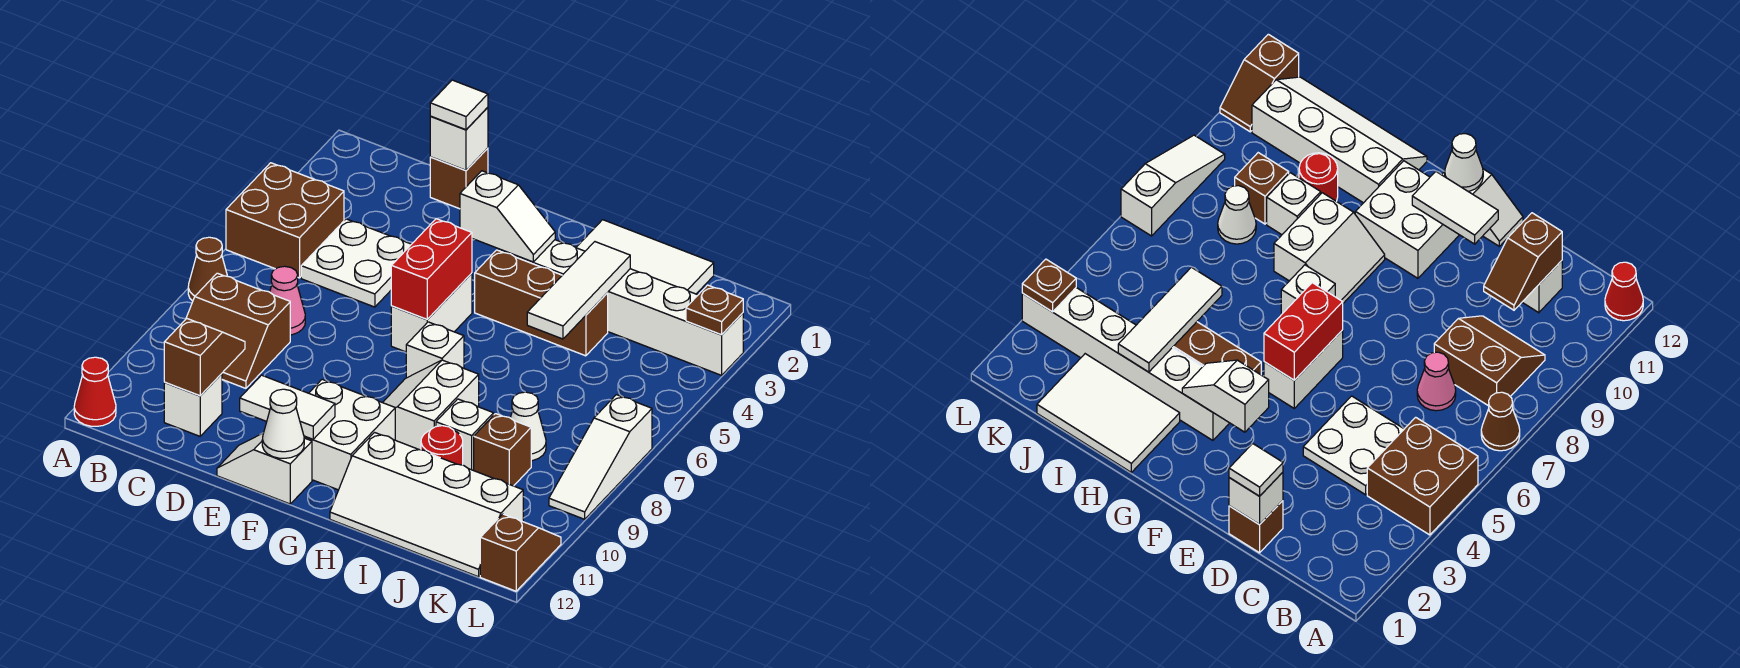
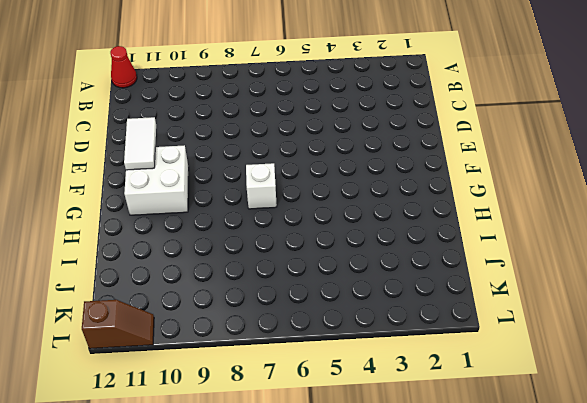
none -> brown 2x2 brick [226,163,344,278]
none -> brown 1x1 cone [188,237,227,301]
none -> brown 2x2 slope [186,273,290,388]
none -> white 2x2 plate [301,219,411,307]

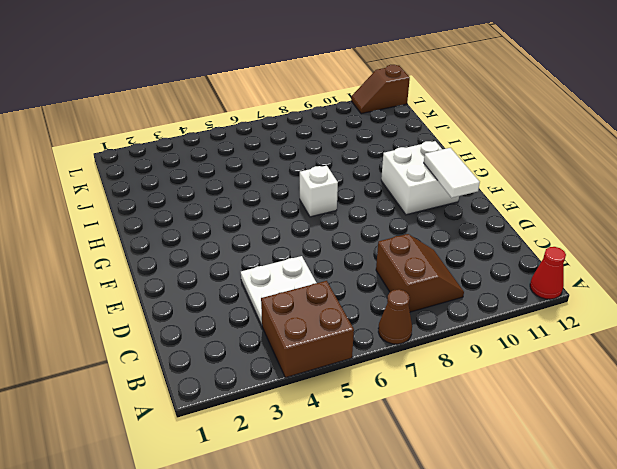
none -> pink 1x1 cone [270,266,305,335]
none -> white 1x1 brick [164,374,222,436]
none -> brown 1x1 brick [430,148,488,209]
none -> white 1x2 slope [217,433,312,504]

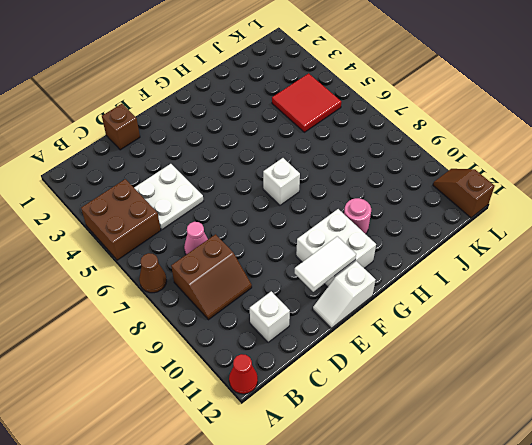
pink 1x1 round brick [344,198,371,234] -> none
red 2x2 tile [272,73,341,132] -> none
none -> white 1x2 brick [391,273,472,352]
none -> white 1x6 brick [498,240,743,375]
none -> brown 1x3 brick [475,250,608,356]
none -> white 2x2 slope [383,360,479,450]

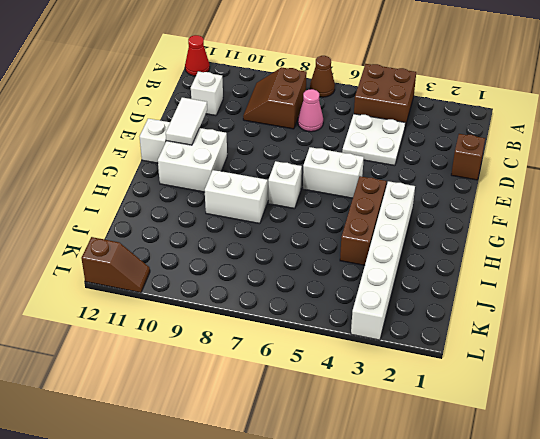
none -> white 2x3 tile [576,220,714,294]
none -> white 2x4 slope [330,433,523,577]
none -> white 1x1 brick [436,399,494,470]
none -> red 1x1 round brick [421,426,463,465]

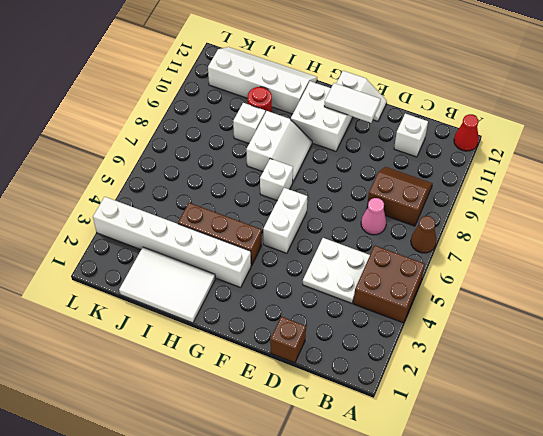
none -> white 1x1 cone [511,392,546,461]
none -> brown 1x1 brick [474,414,531,486]
none -> white 1x3 slope [549,395,652,519]
none -> brown 1x2 slope [480,514,561,591]

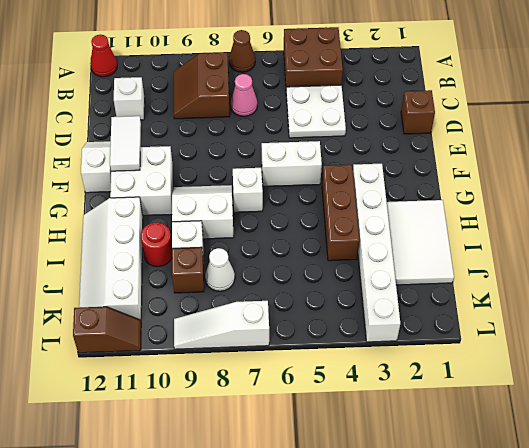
none -> brown 1x2 slope [164,319,245,396]
none -> white 1x1 brick [430,107,488,170]
none -> white 1x2 slope [460,171,555,262]
none -> red 1x2 brick [391,219,472,319]

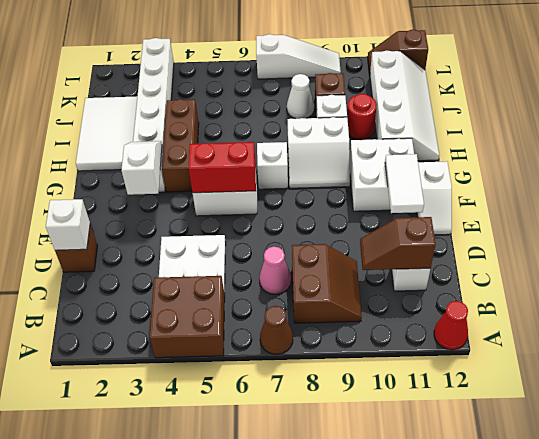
none -> white 1x1 cone [262,389,304,458]
none -> white 1x3 tile [527,242,630,339]
none -> brown 1x1 plate [686,285,743,335]
none -> white 1x1 tile [430,80,488,130]

